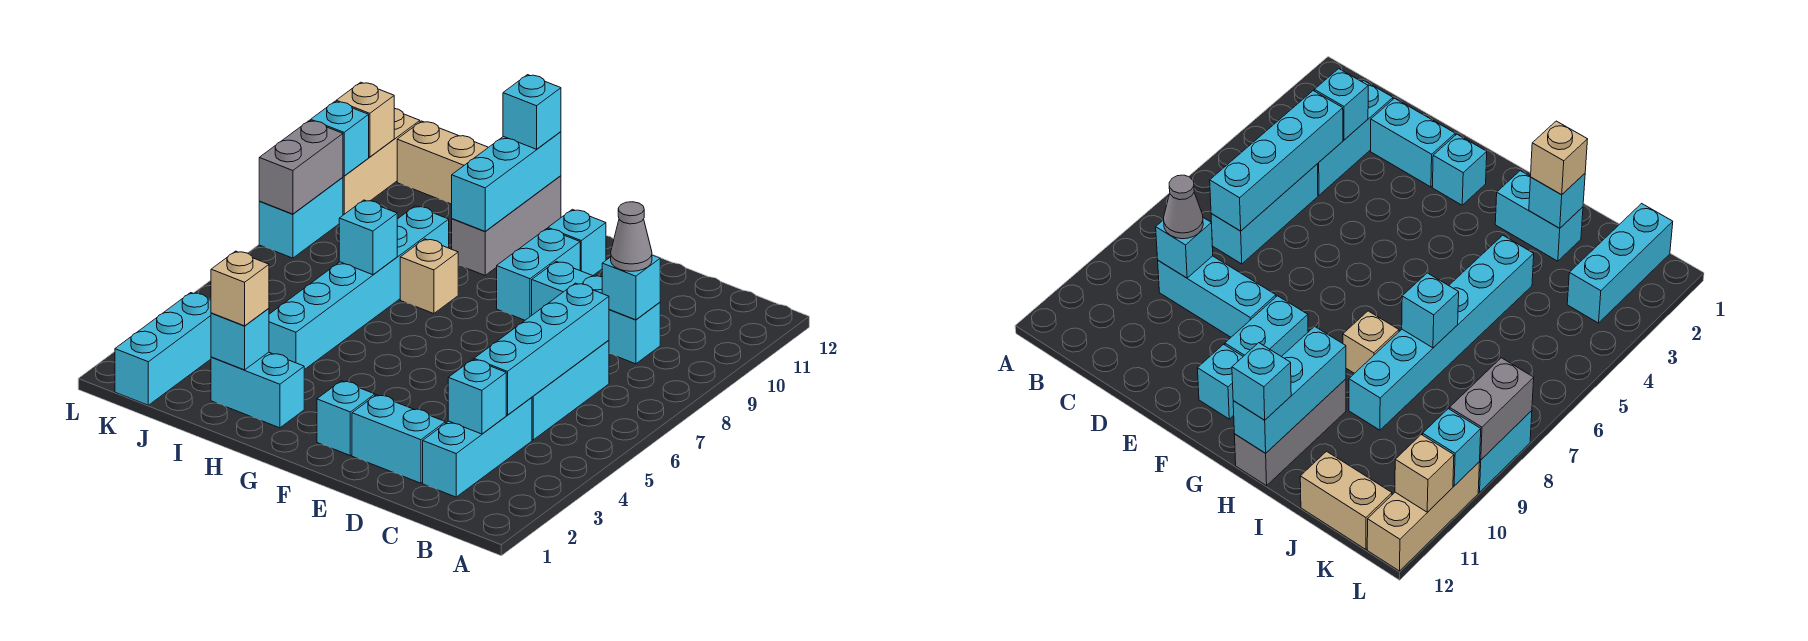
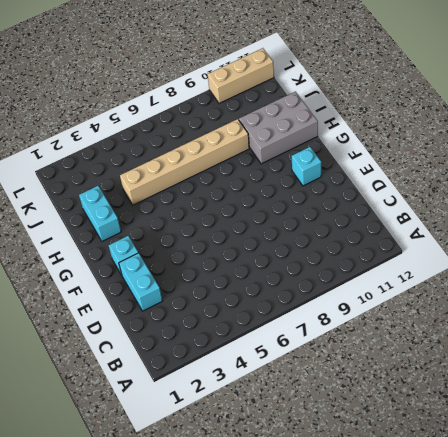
grey 2x3 brick [239,92,318,164] -> grey 1x3 brick [452,176,561,275]
tan 1x6 brick [120,119,249,205] -> cyan 1x6 brick [269,206,449,370]
none -> cyan 1x3 brick [423,397,532,497]
none -> cyan 1x3 brick [532,340,609,440]
none -> cyan 1x3 brick [532,261,660,364]

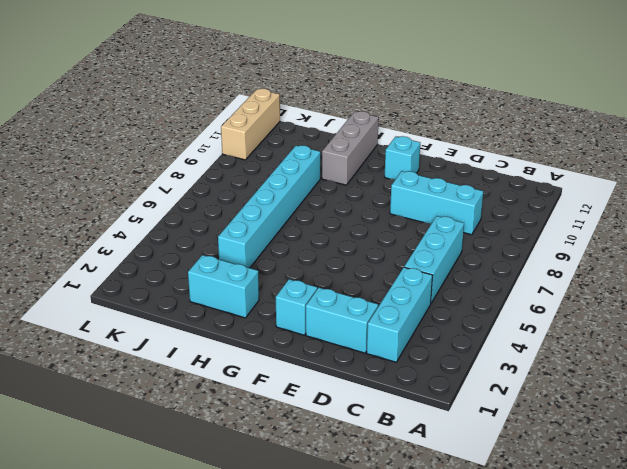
none -> cyan 1x2 brick [497,229,580,320]
none -> tan 1x1 brick [400,239,458,314]
none -> tan 1x2 brick [397,121,488,204]

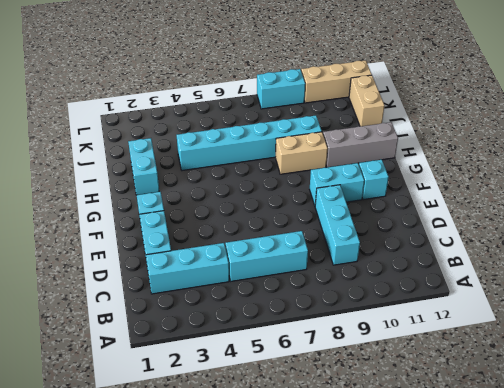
tan 1x2 brick [275,132,328,174] -> tan 1x1 brick [400,239,458,314]
none -> cyan 1x3 brick [115,293,211,405]
none -> cyan 1x1 brick [448,359,506,434]
none -> cyan 1x4 brick [474,283,609,415]

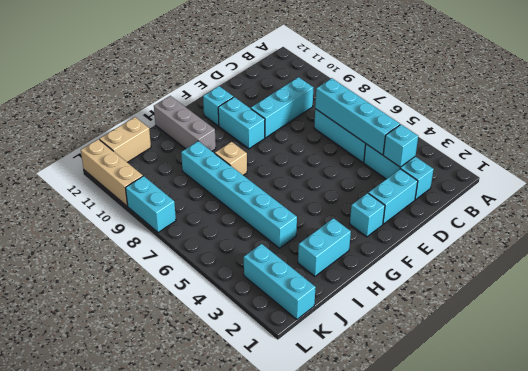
none -> cyan 1x1 brick [602,255,660,320]
none -> cyan 1x3 brick [452,132,561,231]
none -> cyan 1x1 brick [211,308,269,370]

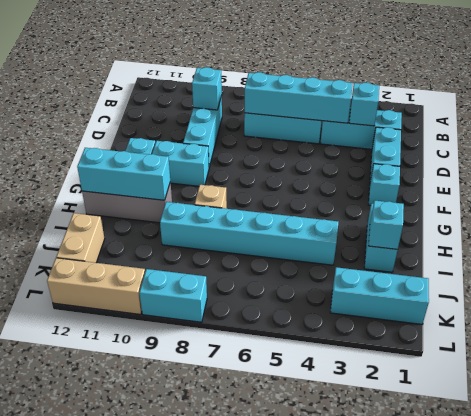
none -> cyan 1x1 brick [339,200,397,275]
none -> grey 1x2 brick [259,120,343,214]
none -> cyan 1x1 brick [311,101,369,176]

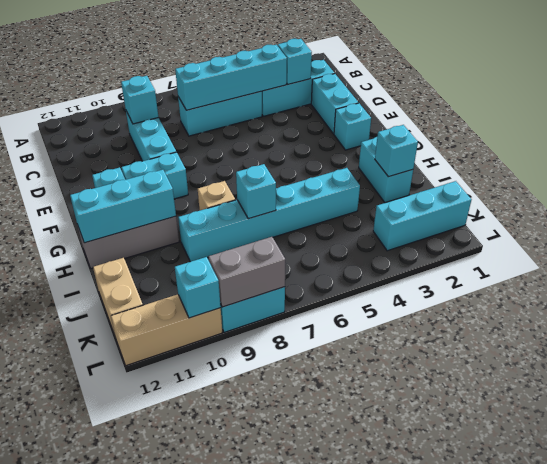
none -> tan 1x1 brick [336,82,394,157]
none -> grey 1x1 cone [611,202,652,271]
none -> cyan 1x1 brick [503,75,561,149]

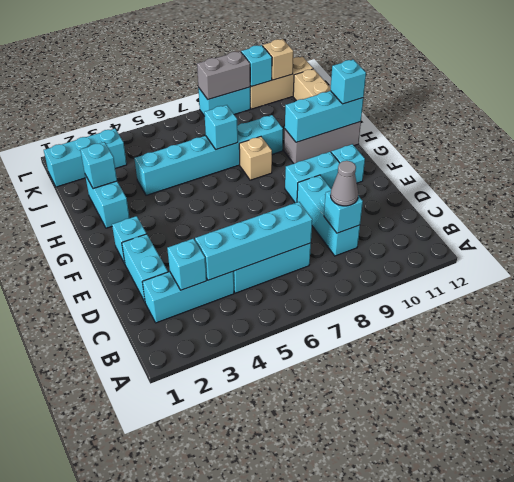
none -> tan 1x1 brick [211,251,269,326]

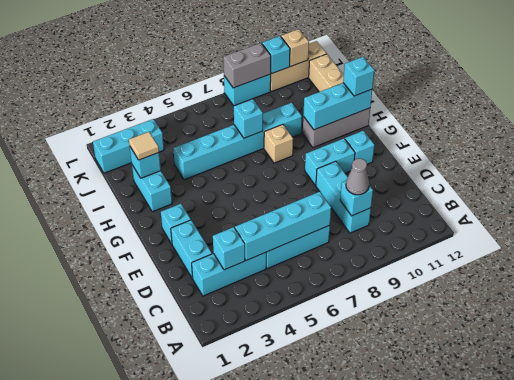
tan 1x1 tile [129,132,159,160] -> tan 1x1 brick [211,251,269,326]

